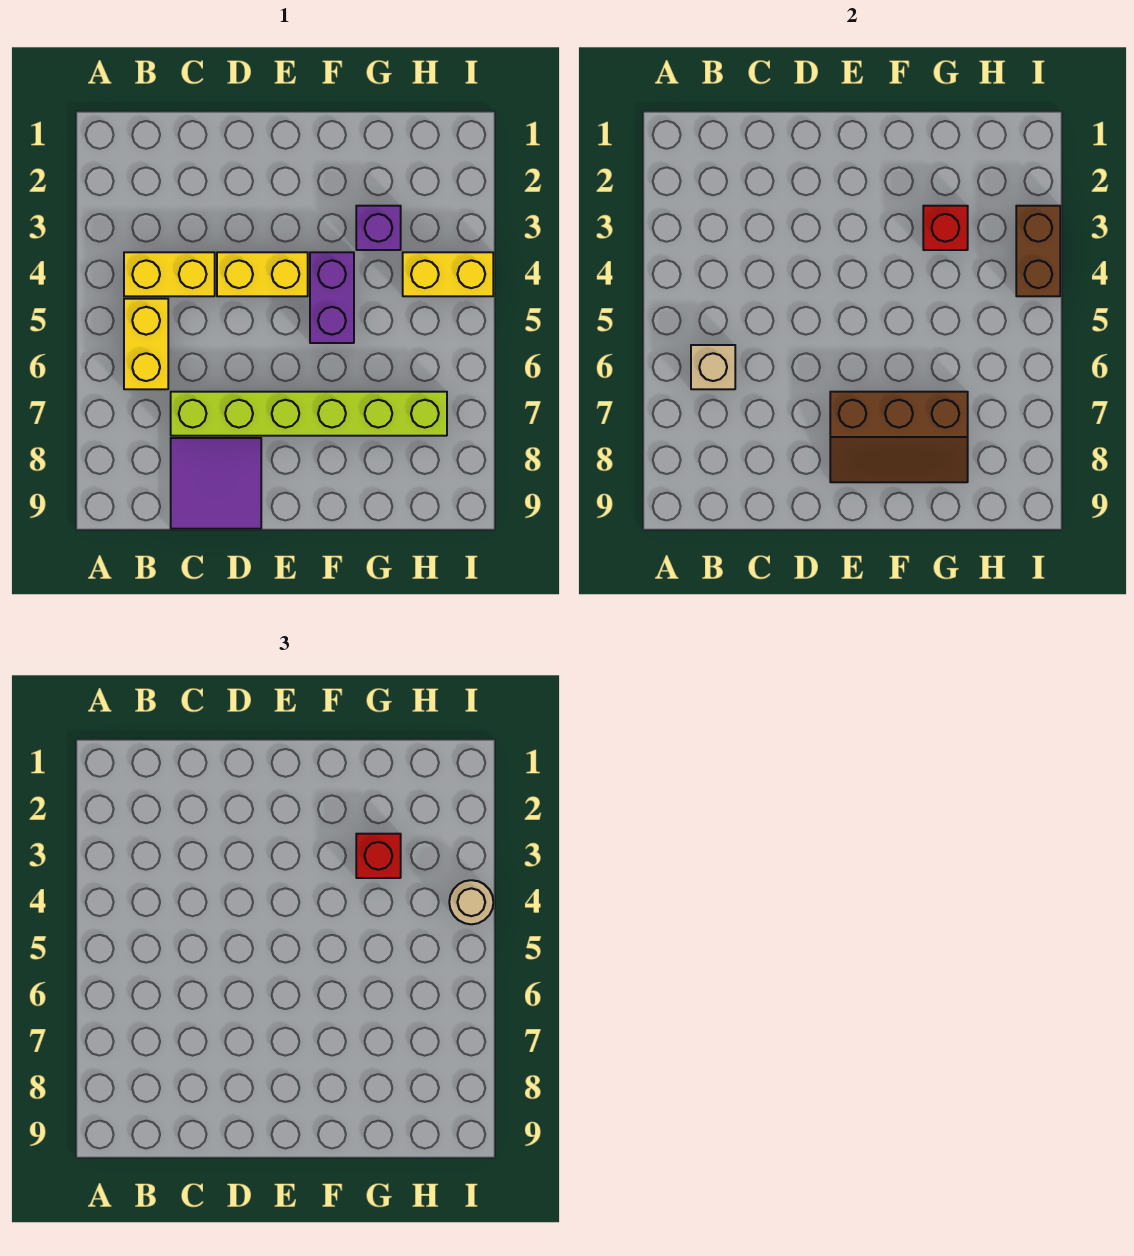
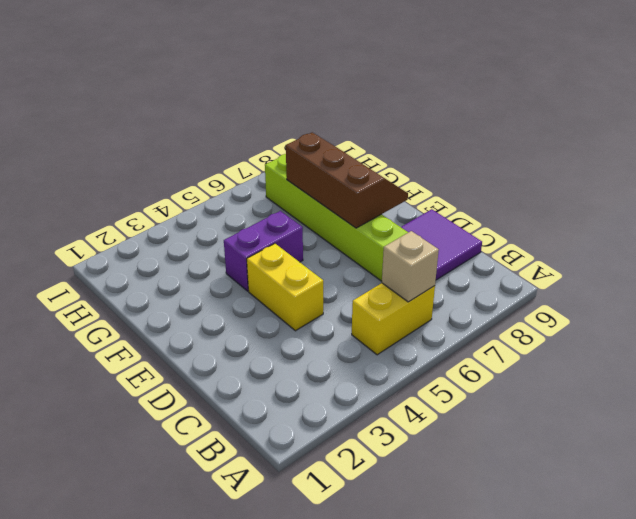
none -> yellow 1x2 brick [124,252,215,296]
none -> purple 1x1 brick [356,206,401,250]
none -> yellow 1x2 brick [403,252,493,296]

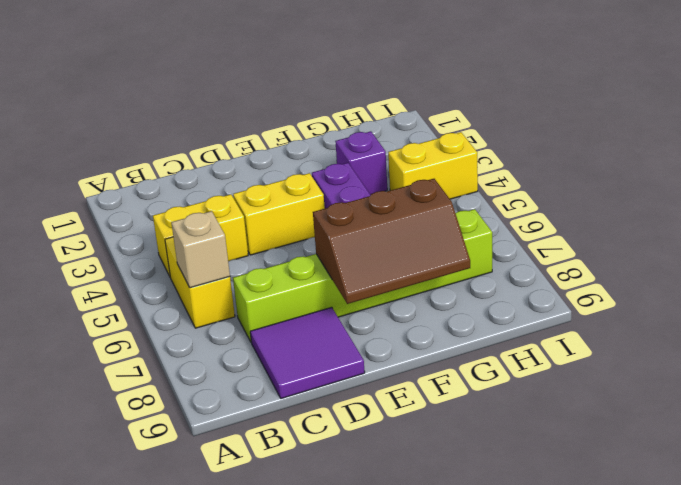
none -> red 1x1 brick [923,206,968,250]
none -> brown 1x2 brick [1016,206,1060,296]
none -> red 1x1 brick [356,834,401,878]

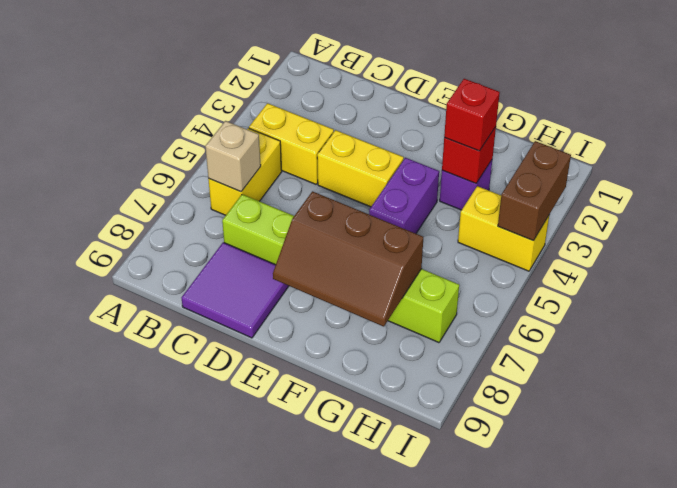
none -> tan 1x1 round brick [449,880,493,924]

